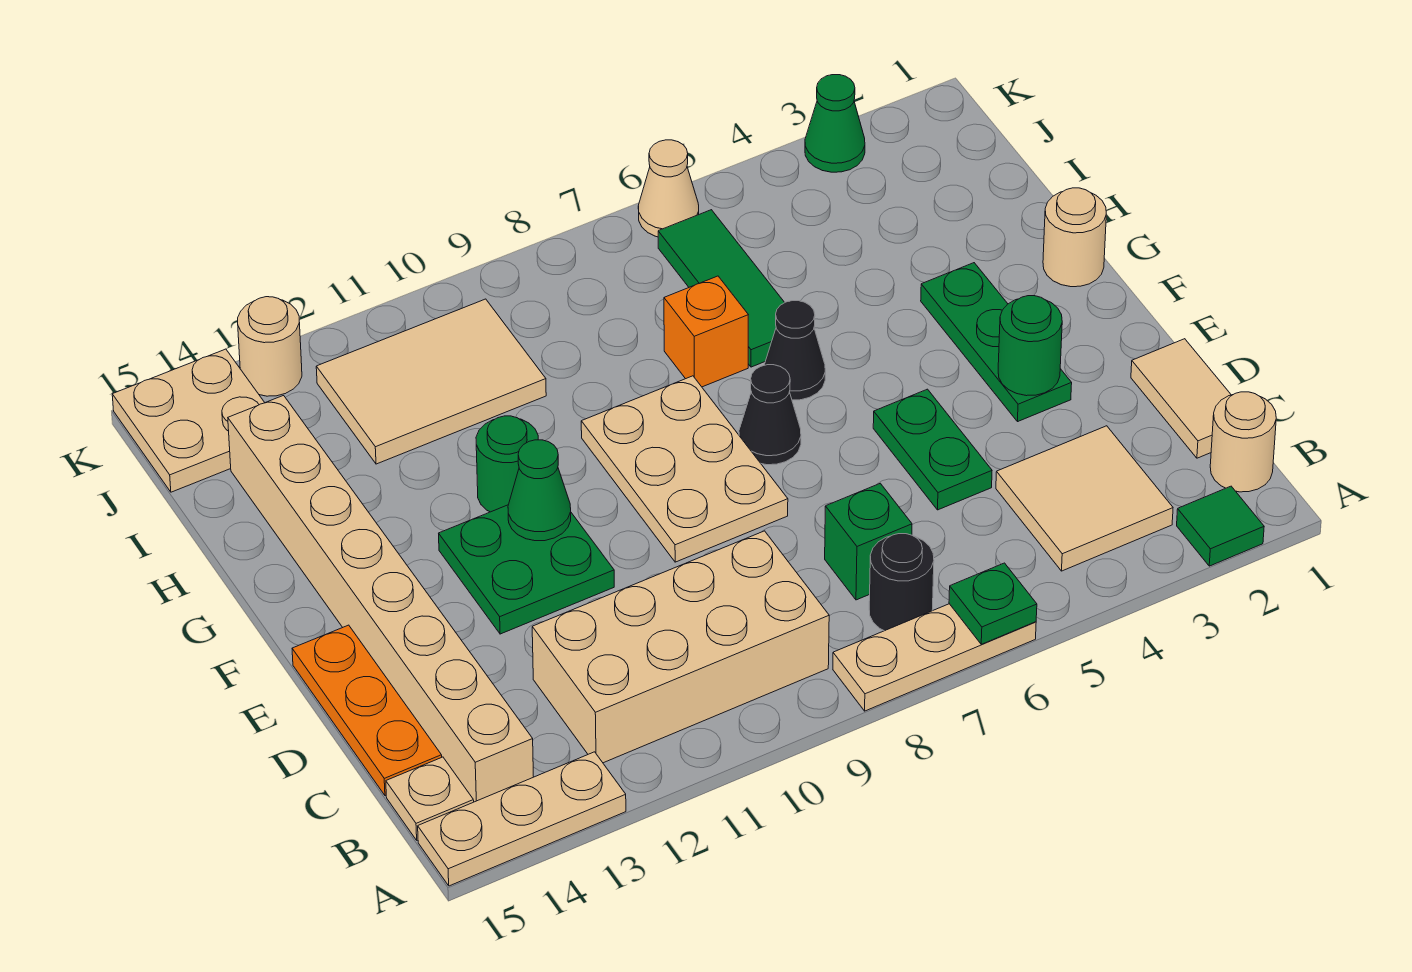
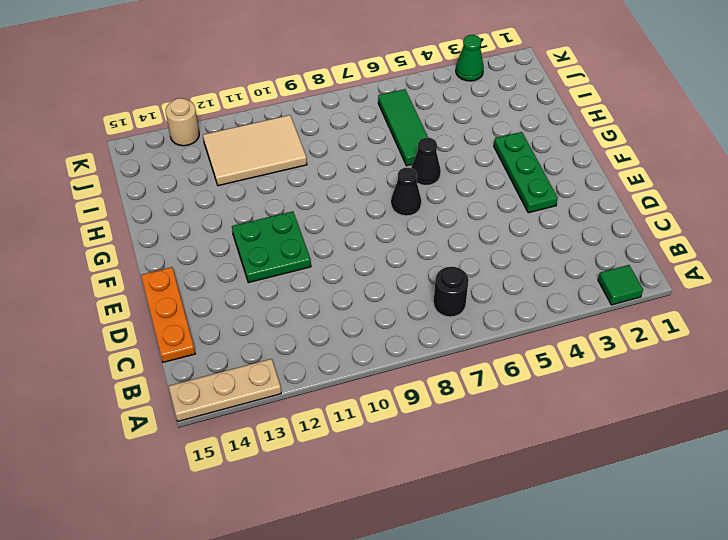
none -> tan 1x3 plate [833,604,1036,711]
none -> tan 1x1 round brick [1210,392,1276,492]
none -> tan 2x2 tile [996,426,1173,571]
none -> tan 2x4 brick [532,531,829,763]

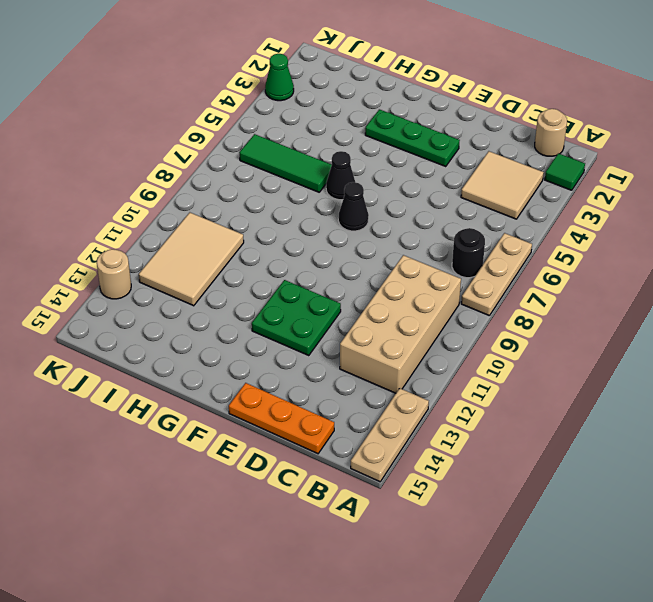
none -> tan 1x8 brick [228,396,533,802]
none -> tan 1x1 plate [386,757,474,840]
none -> tan 1x2 tile [1131,339,1231,458]
none -> green 1x1 brick [825,483,912,600]

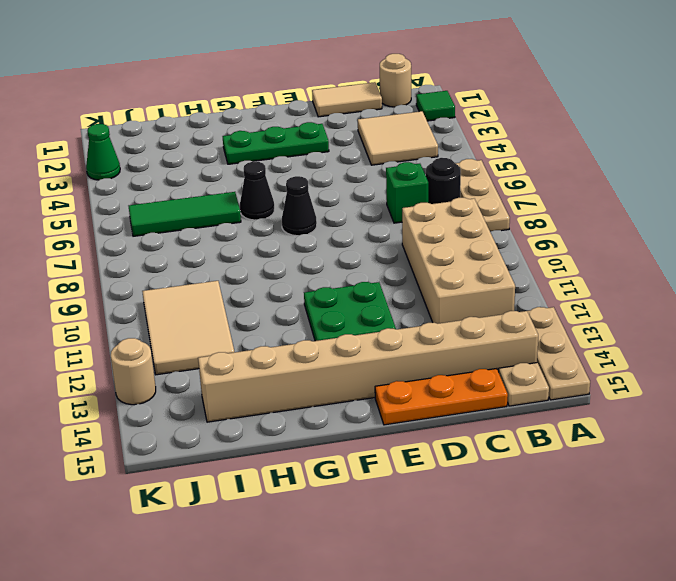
none -> green 1x2 plate [873,389,992,510]
none -> tan 2x3 plate [581,376,788,562]
none -> tan 1x1 round brick [1043,188,1106,287]
none -> green 1x1 round brick [476,416,538,512]

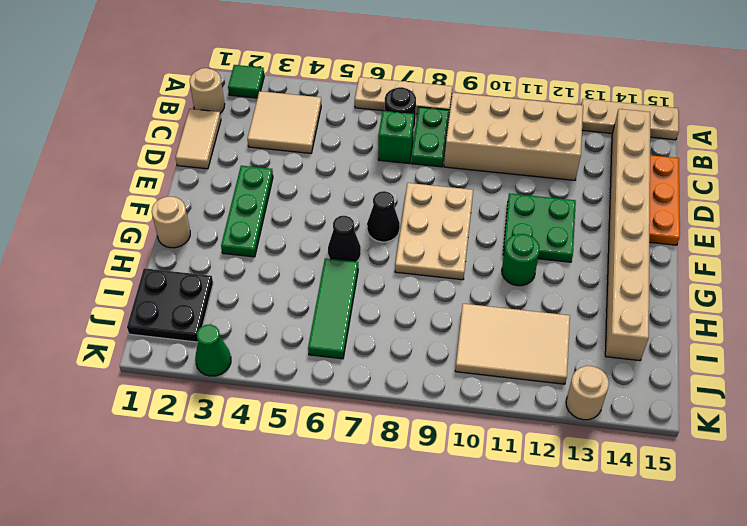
green 1x2 plate [411,107,449,167] -> green 1x2 plate moved to [873,389,992,510]
black 2x2 plate [127,268,213,342] -> none
none -> tan 1x1 plate [386,757,474,840]
none -> orange 1x1 brick [664,276,748,387]
none -> tan 2x2 plate [112,349,265,492]
none -> tan 1x1 cone [638,140,699,237]

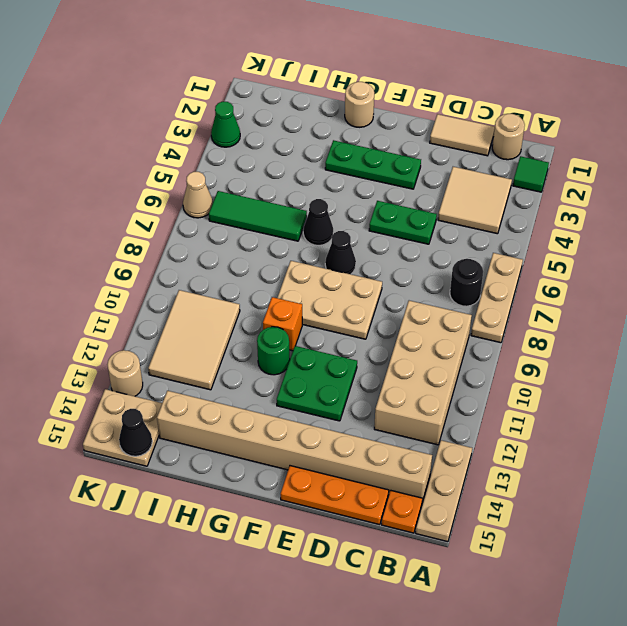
orange 1x1 plate [382,490,422,533] -> tan 1x1 plate [386,757,474,840]
orange 1x1 brick [263,297,302,351] -> orange 1x1 brick moved to [664,276,748,387]
black 1x1 cone [119,409,152,456] -> none
none -> green 1x1 brick [825,483,912,600]
none -> green 1x1 plate [949,563,1037,644]
none -> green 1x1 round brick [998,296,1062,396]
none -> green 1x1 cone [508,440,571,541]

